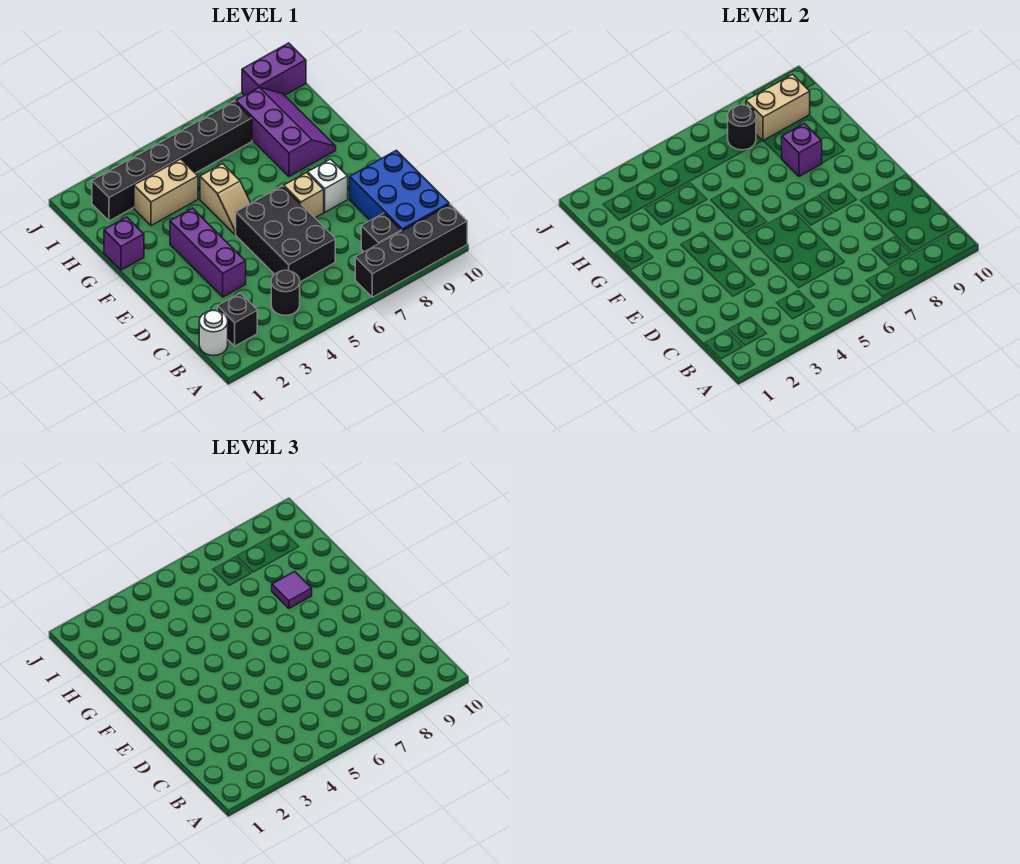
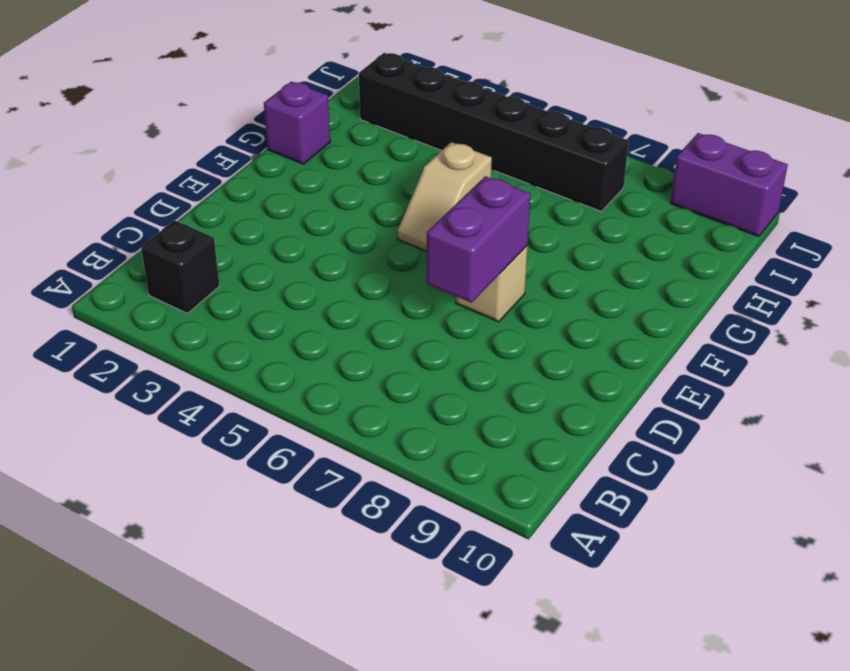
purple 1x2 brick [427,176,530,303] -> none
none -> black 1x4 brick [355,204,467,297]
none -> white 1x1 round brick [199,310,228,356]
none -> black 1x1 round brick [271,270,300,315]

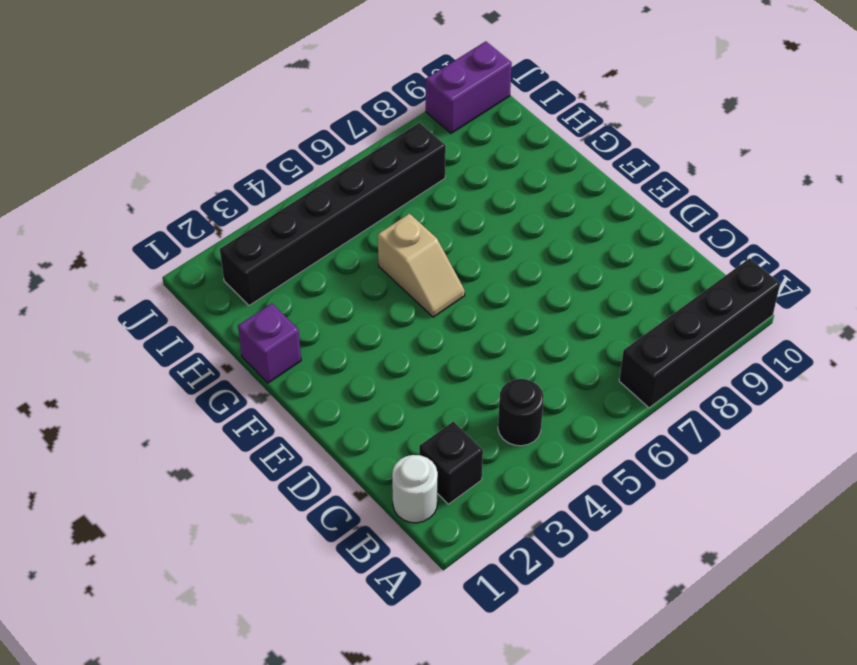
none -> black 1x1 brick [361,213,401,252]
none -> blue 2x3 brick [350,150,449,231]
none -> black 2x3 brick [236,186,335,282]

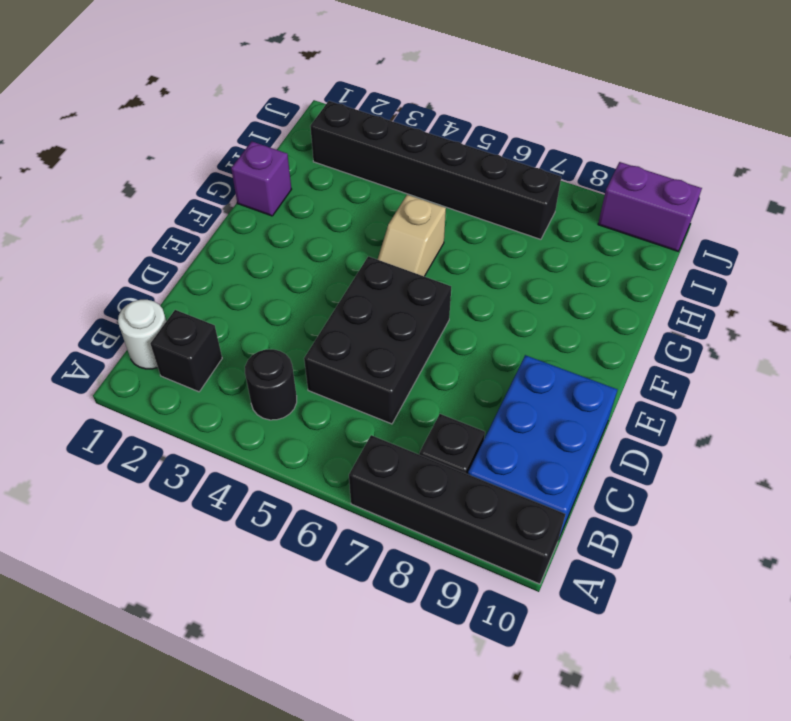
none -> purple 1x3 brick [170,208,246,297]
none -> tan 1x1 brick [284,173,324,218]
none -> white 1x1 brick [308,159,348,212]

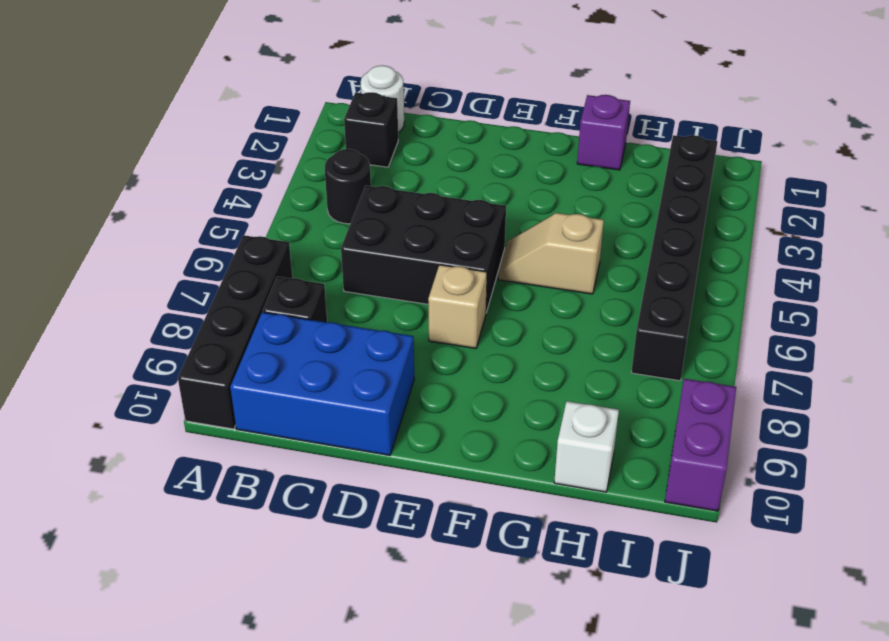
white 1x1 brick [554,401,619,492] -> white 1x1 brick moved to [308,159,348,212]
none -> purple 1x3 brick [170,208,246,297]
none -> purple 2x3 slope [236,87,336,176]
none -> tan 1x2 brick [134,159,198,226]

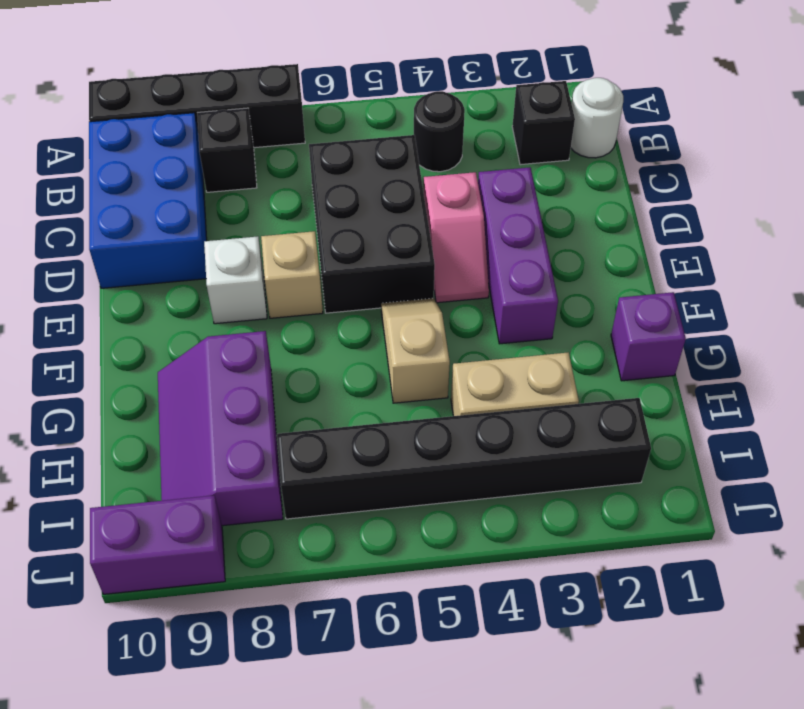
pink 1x2 slope [424,172,489,303] -> none
none -> purple 1x1 brick [782,124,822,176]
none -> black 1x1 round brick [728,105,756,150]
none -> tan 1x2 brick [746,74,810,141]

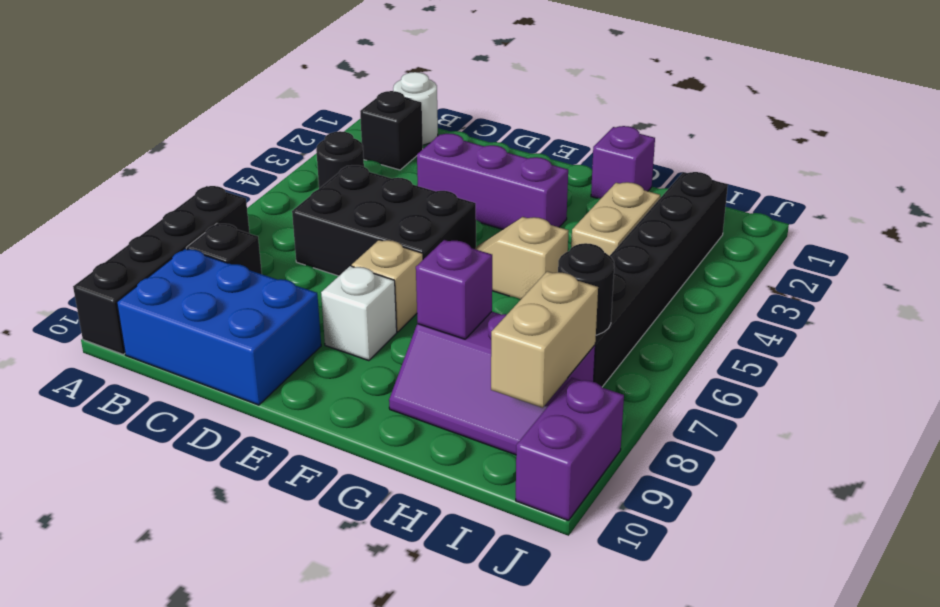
none -> purple 1x1 tile [272,571,312,608]

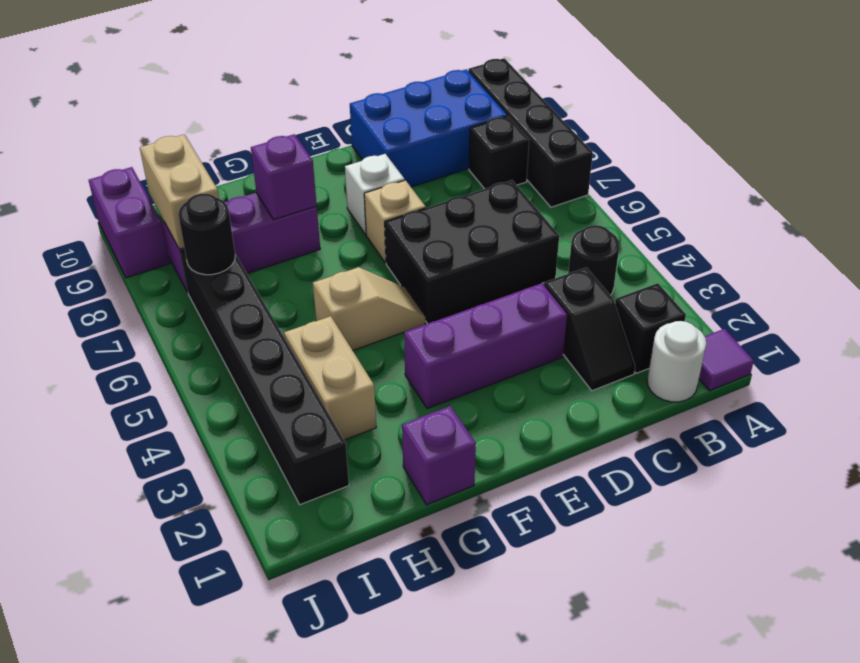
purple 1x1 tile [699,329,754,391] -> purple 1x1 tile moved to [272,571,312,608]
black 1x2 slope [544,267,635,391] -> none

